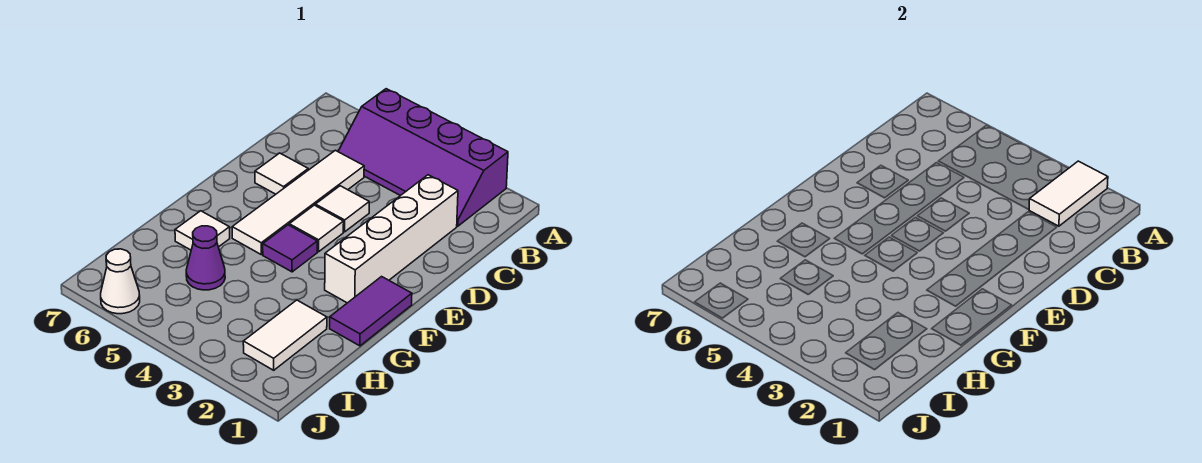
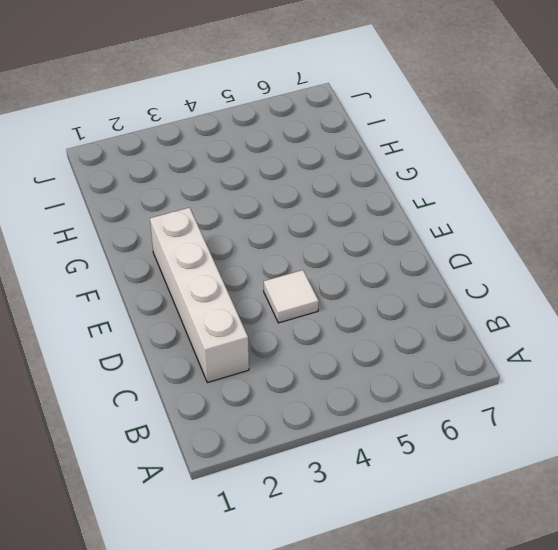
none -> purple 2x4 slope [338,89,508,226]
none -> white 1x4 tile [232,150,364,255]
none -> white 1x1 tile [255,153,308,194]

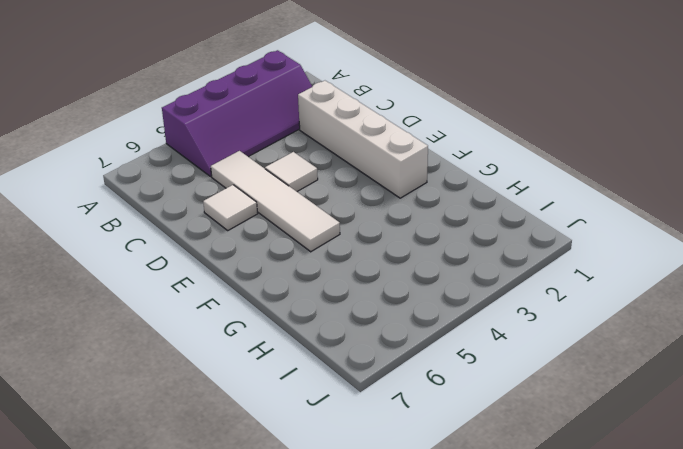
none -> white 1x1 tile [289,205,344,252]
none -> purple 1x2 tile [330,277,412,346]
none -> purple 1x1 tile [263,225,317,272]

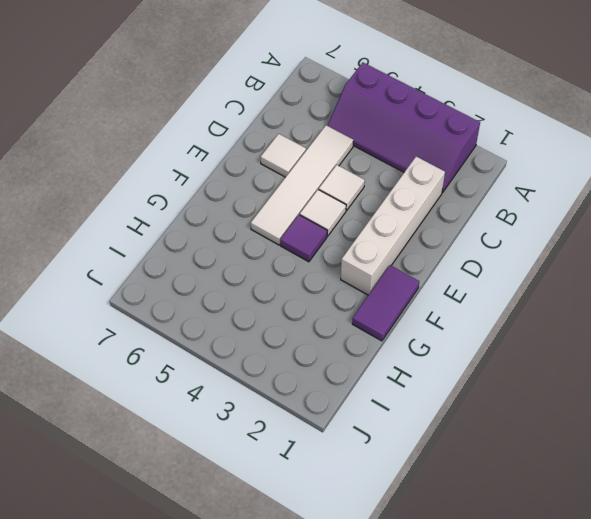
none -> white 1x1 tile [175,211,230,250]
none -> white 1x2 tile [243,300,327,370]
none -> purple 1x1 cone [186,226,225,290]

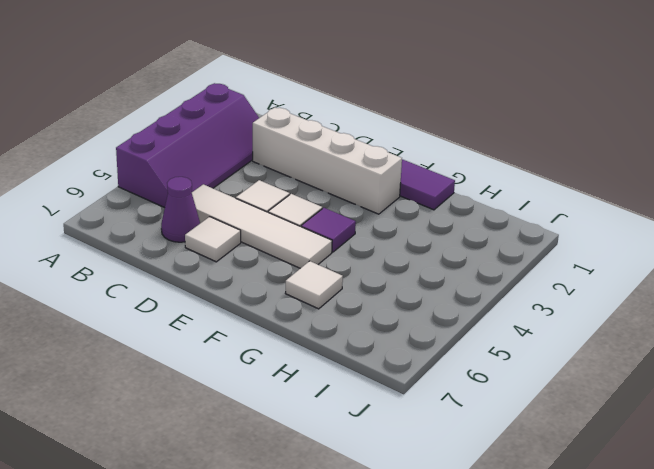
purple 1x1 cone [161,177,200,242] -> purple 1x1 cone moved to [186,226,225,290]
none -> white 1x2 tile [243,300,327,370]
none -> white 1x1 cone [101,249,140,314]
none -> white 1x2 tile [1029,161,1108,226]

